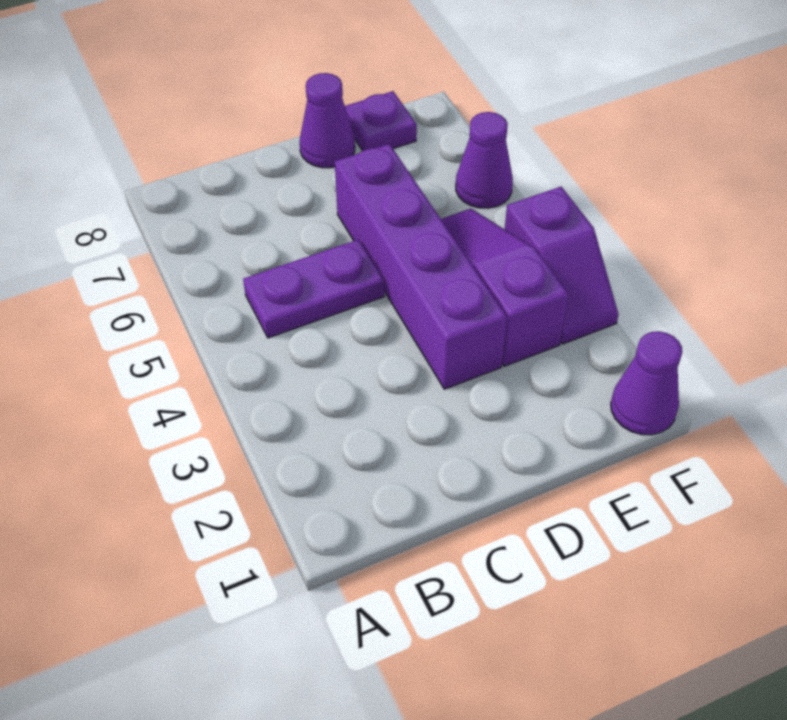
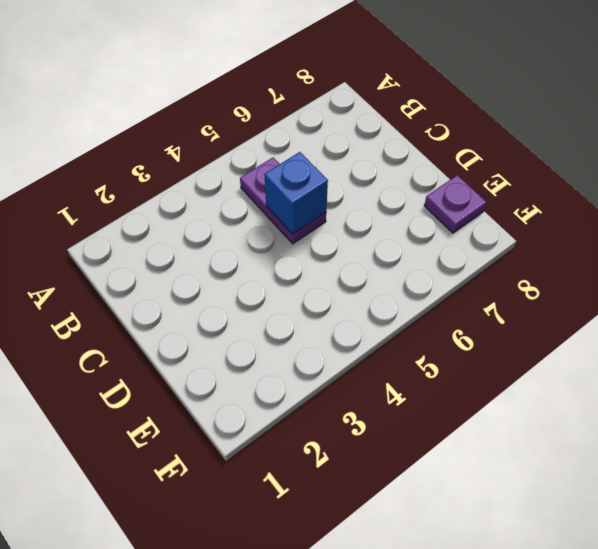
blue 1x1 brick [264,152,328,234] -> none
none -> purple 1x4 brick [335,144,507,389]
none -> purple 1x1 cone [300,73,355,168]

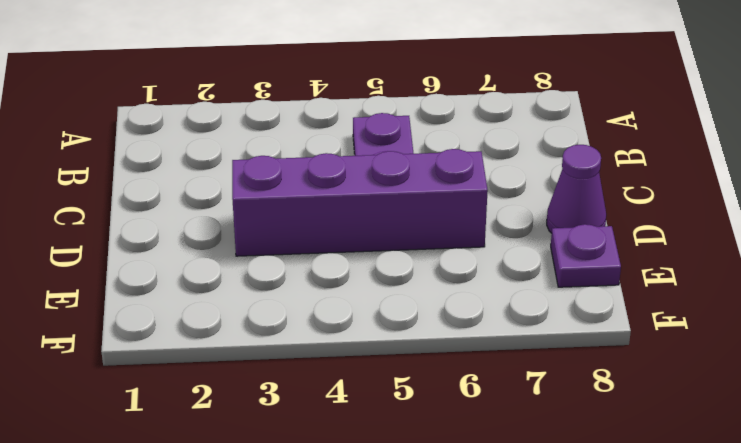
none -> purple 1x3 slope [441,209,569,366]
none -> purple 1x1 cone [611,331,682,435]

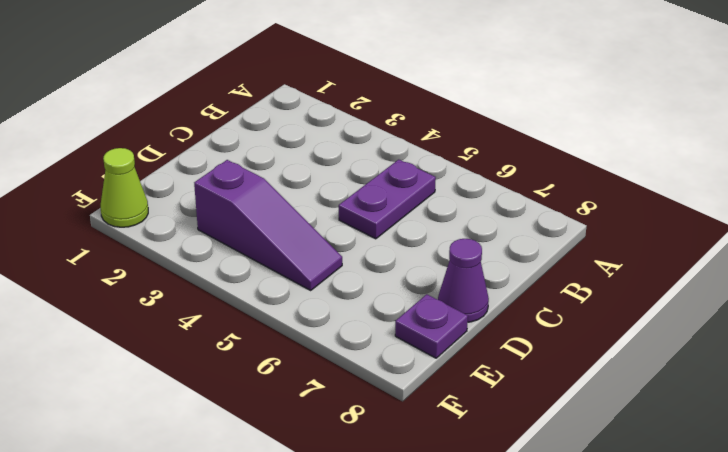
lime 1x1 cone [101,148,148,227] -> purple 1x1 cone [611,331,682,435]
none -> purple 1x4 brick [335,144,507,389]
none -> purple 1x2 slope [505,187,619,344]

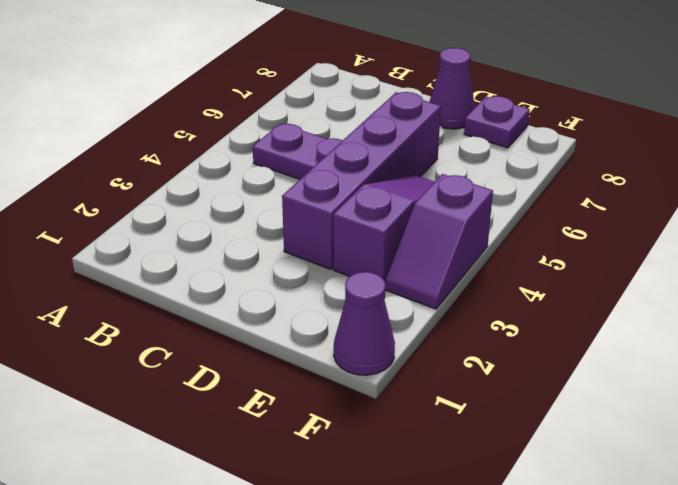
none -> purple 1x1 cone [456,112,513,208]

